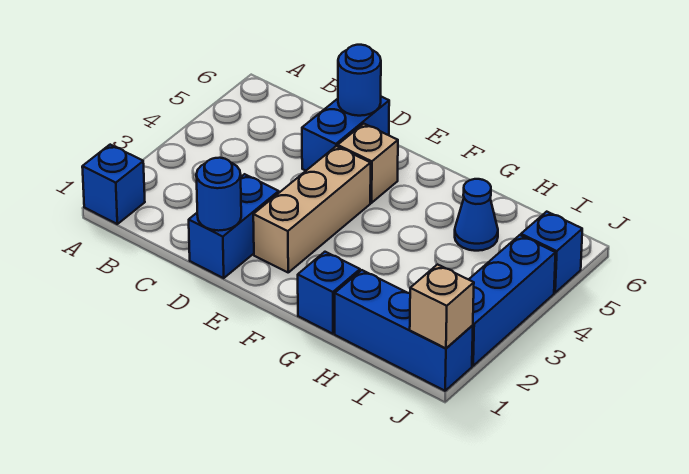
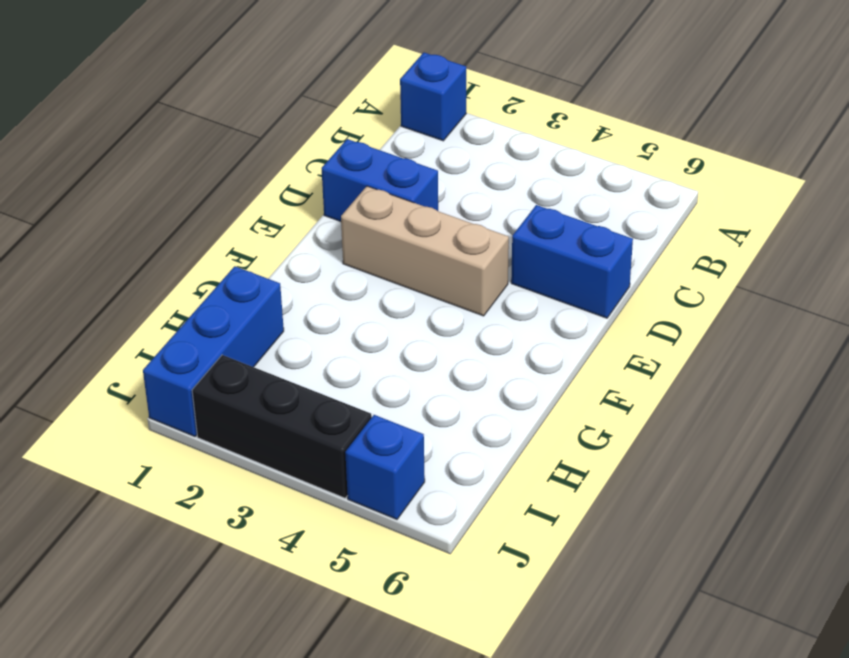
black 1x3 brick [192,355,372,498] -> blue 1x3 brick [469,235,556,366]
none -> tan 1x1 brick [338,124,398,203]
none -> blue 1x1 brick [298,252,360,334]
none -> blue 1x1 cone [455,179,498,251]

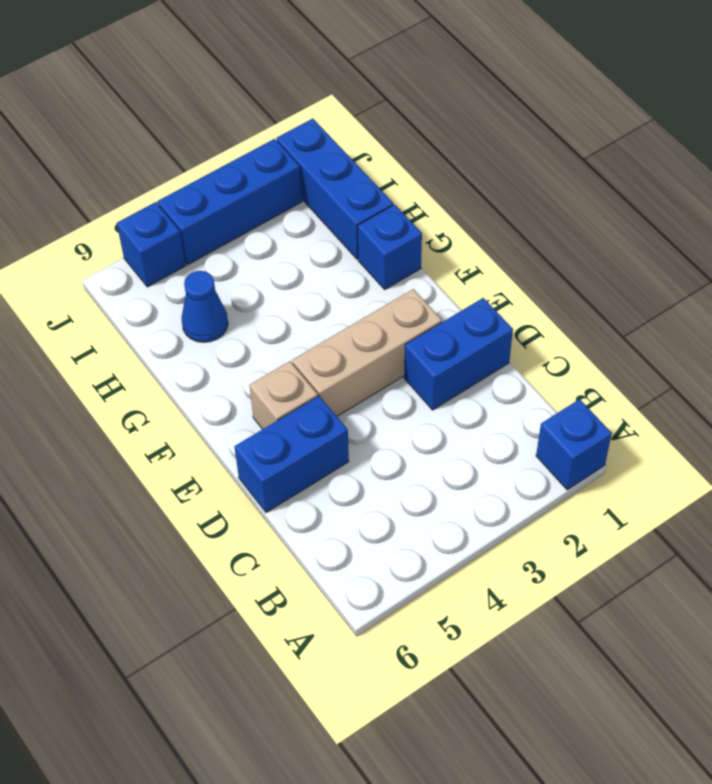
none -> blue 1x1 round brick [196,158,241,231]
none -> blue 1x1 round brick [338,45,381,116]
none -> tan 1x1 brick [410,264,474,349]

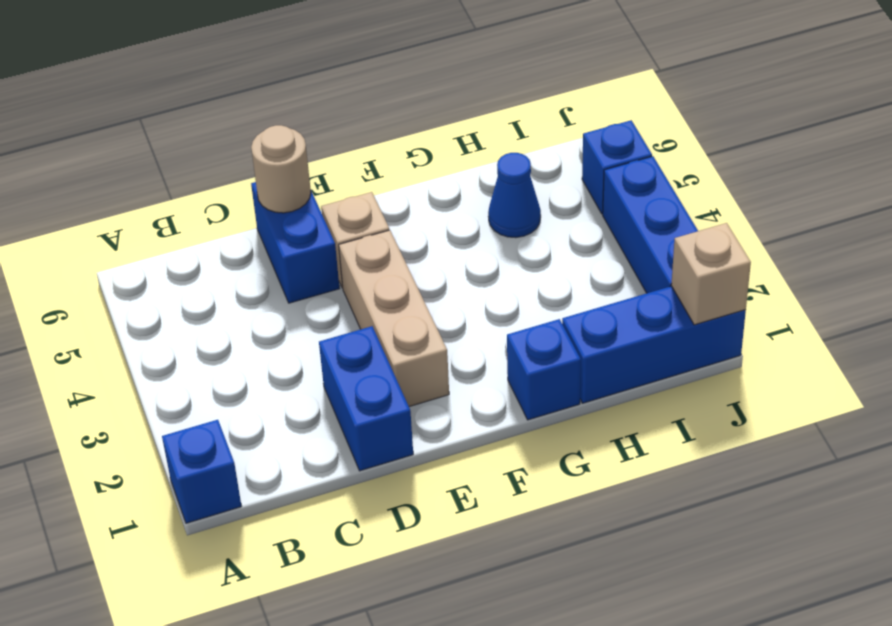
tan 1x1 round brick [251,125,311,213] -> blue 1x1 round brick [338,45,381,116]
none -> blue 1x1 round brick [196,158,241,231]

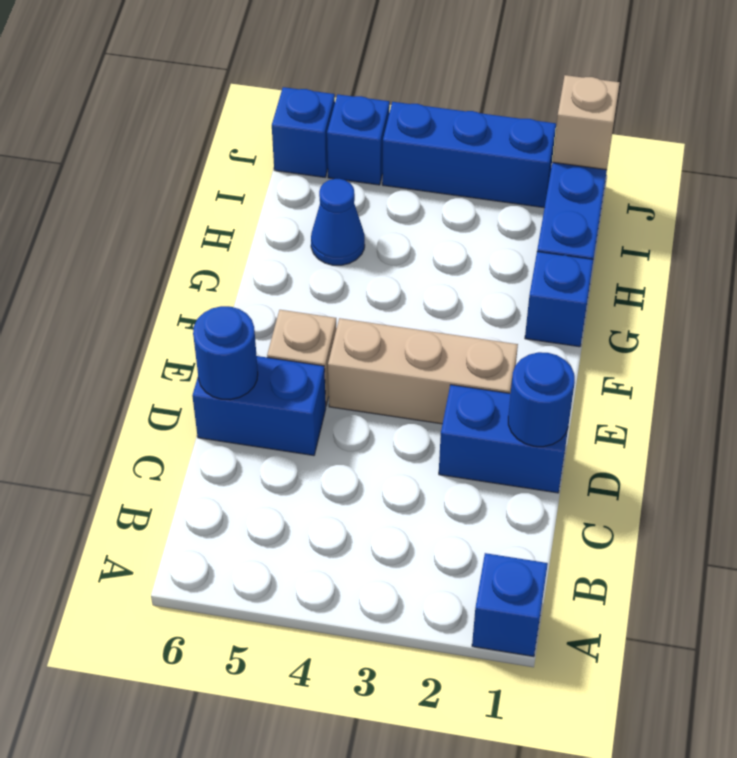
blue 1x1 brick [272,87,335,177] -> none

